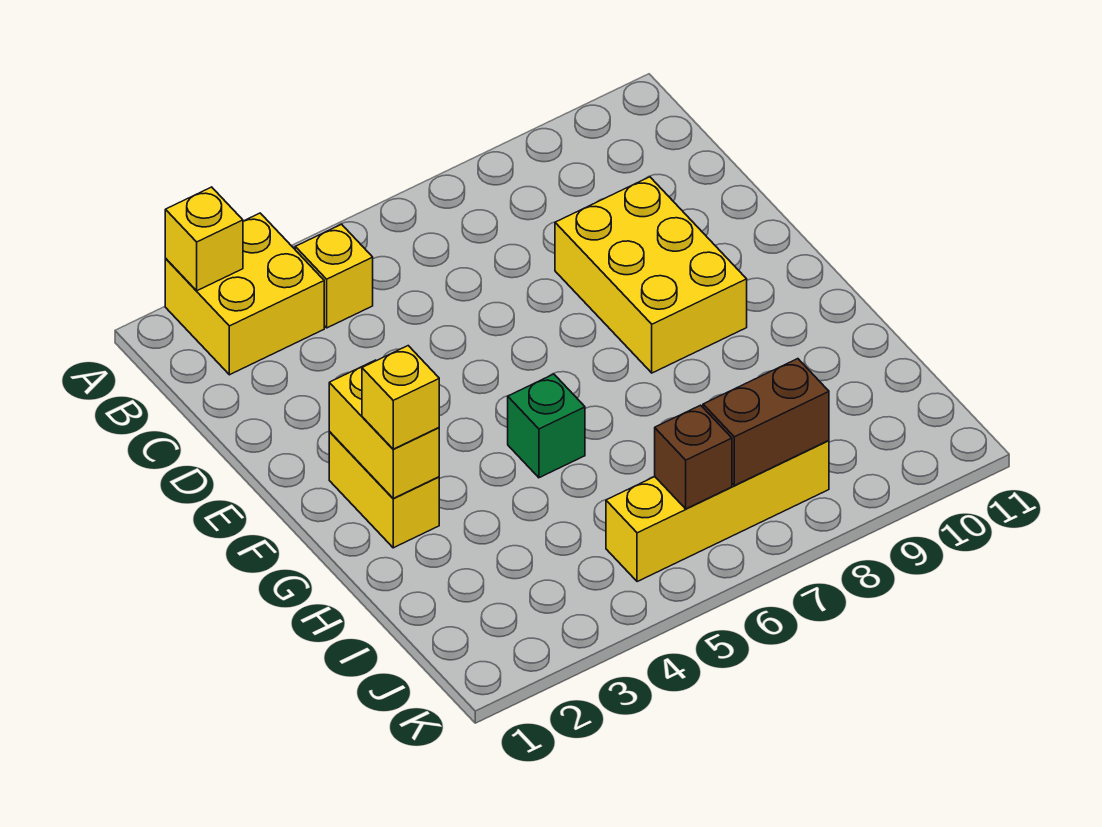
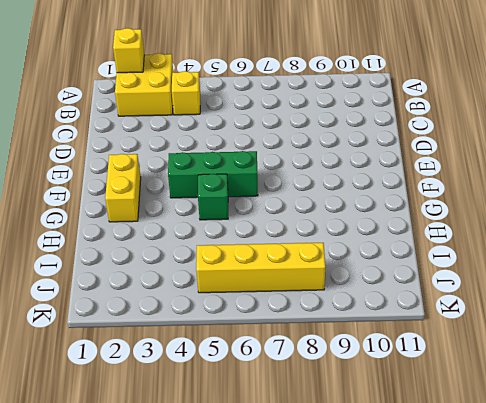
green 1x3 brick [168,151,258,198] -> none
none -> yellow 2x3 brick [555,177,747,373]
none -> yellow 1x2 brick [329,360,439,498]

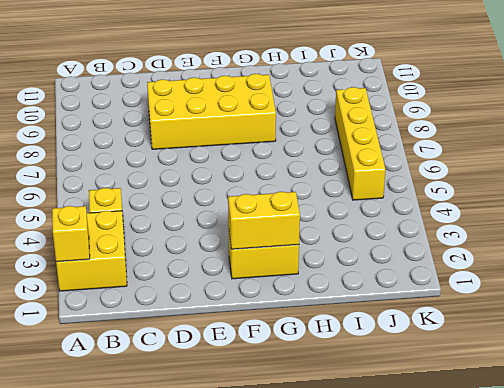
yellow 2x4 brick [147,74,276,149] -> yellow 2x3 brick [555,177,747,373]
none -> green 1x1 brick [508,374,585,478]
none -> brown 1x1 brick [655,405,732,509]

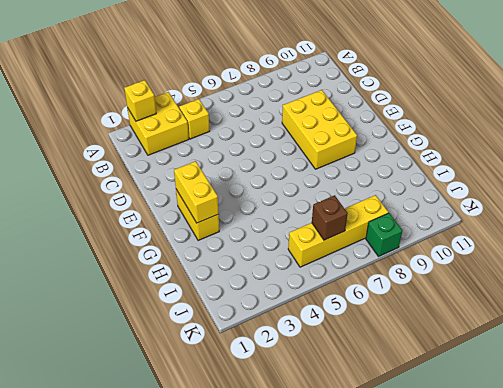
green 1x1 brick [366,213,402,256] -> green 1x1 brick moved to [508,374,585,478]
none -> brown 1x2 brick [703,359,829,486]
none -> yellow 1x1 brick [362,346,439,449]

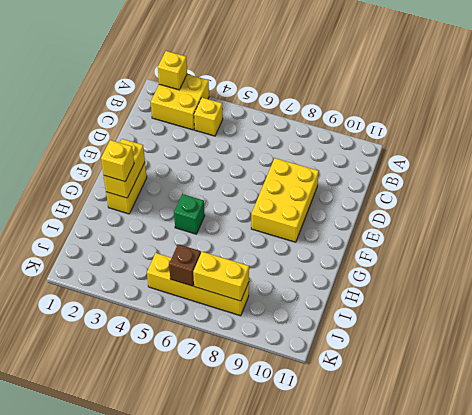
yellow 1x2 brick [193,252,249,301] -> brown 1x2 brick [703,359,829,486]

